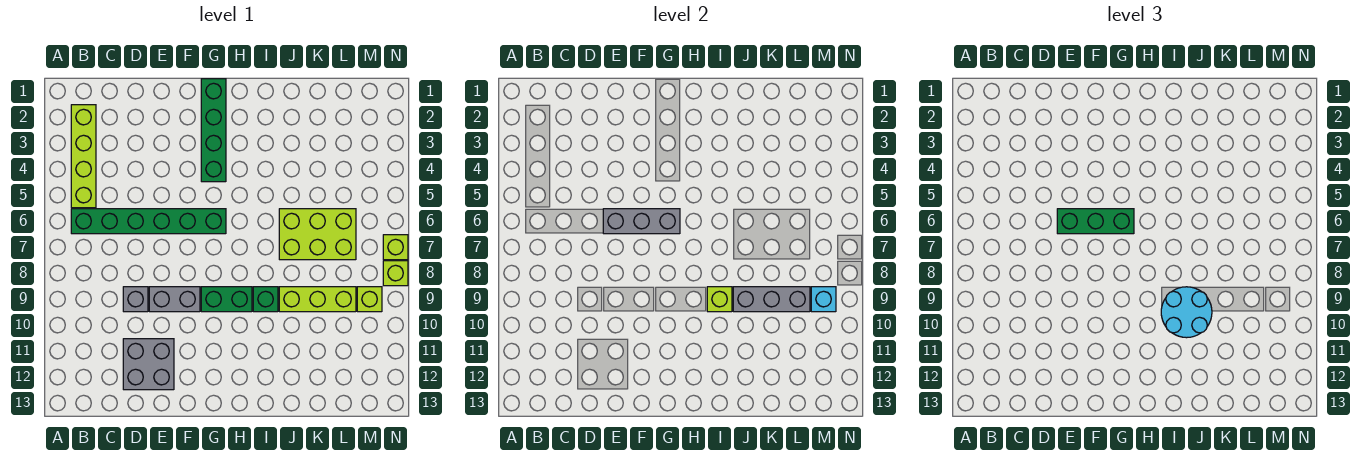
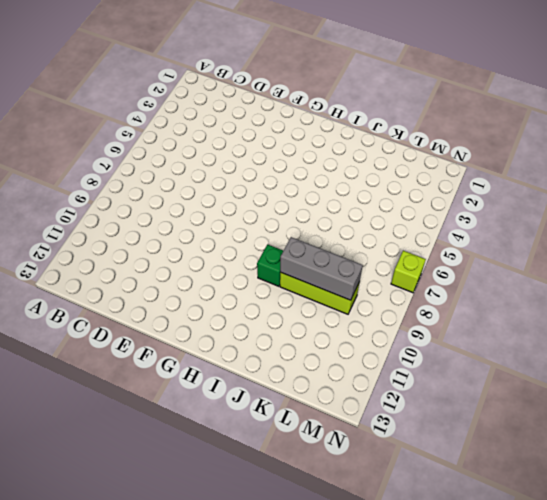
none -> lime 1x4 brick [71,105,96,208]
none -> green 1x6 brick [71,209,226,234]
none -> grey 1x1 brick [123,287,148,312]

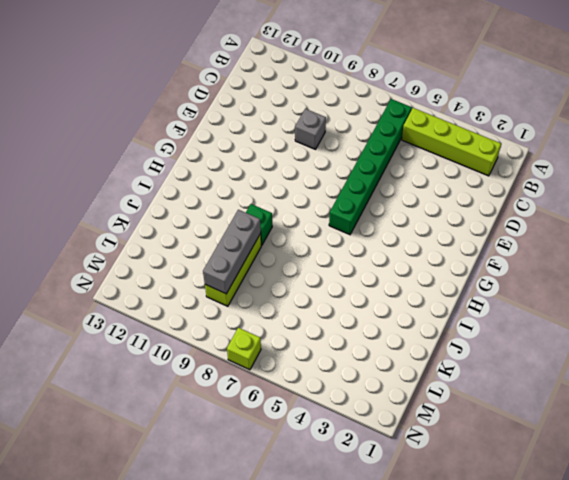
none -> grey 2x2 brick [123,339,174,390]
none -> grey 1x2 brick [149,287,200,312]
none -> green 1x4 brick [201,79,226,182]

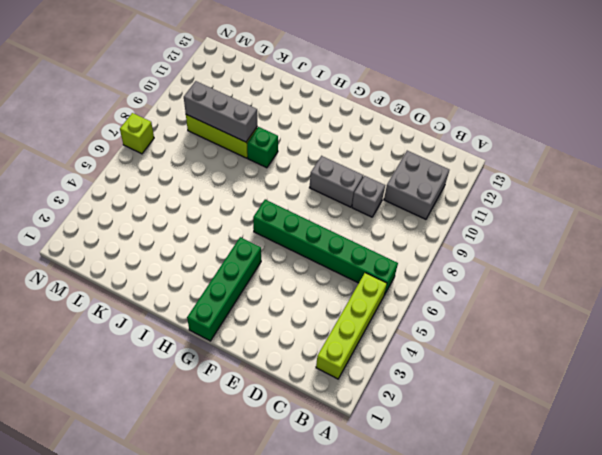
grey 2x2 brick [384,151,449,219] -> grey 2x2 brick moved to [123,339,174,390]
none -> green 1x2 brick [201,287,252,312]
none -> lime 2x3 brick [279,209,356,260]
none -> lime 1x1 brick [357,287,382,312]

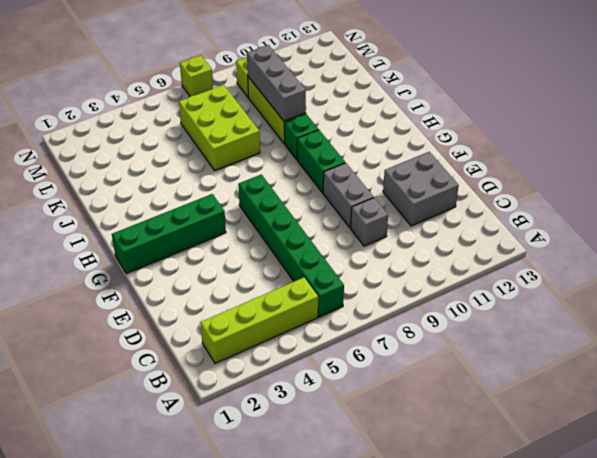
none -> lime 1x1 brick [383,261,408,286]
none -> grey 1x3 brick [603,209,680,234]
none -> lime 1x1 brick [707,287,732,312]

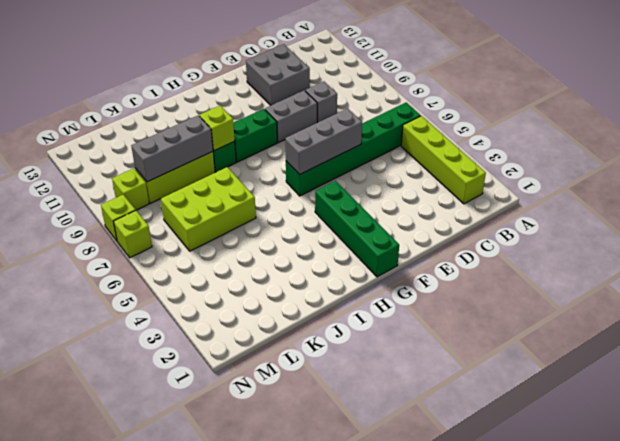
none -> cyan 1x1 brick [811,287,836,312]
none -> green 1x3 brick [1057,209,1134,234]
none -> cyan 2x2 round brick [1161,287,1212,338]

